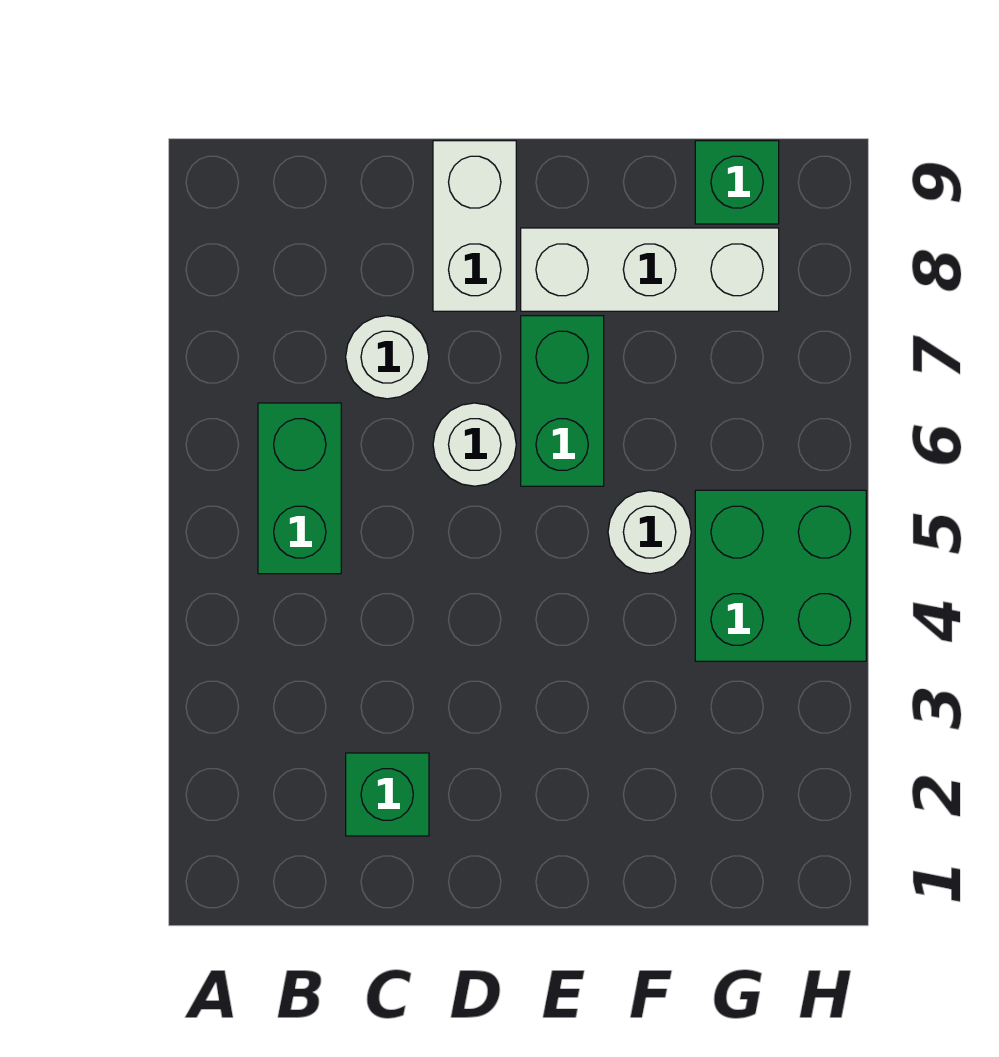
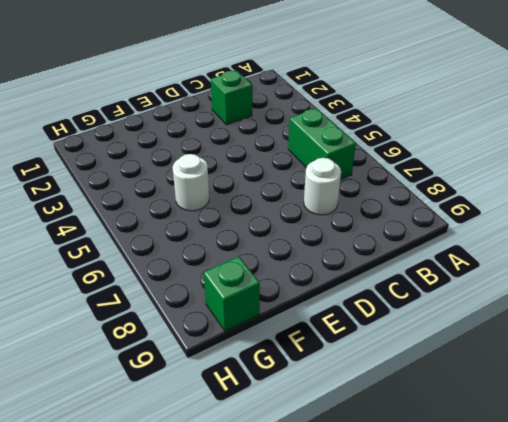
none -> white 1x1 round brick [433,403,516,486]
none -> white 1x2 brick [433,141,516,311]

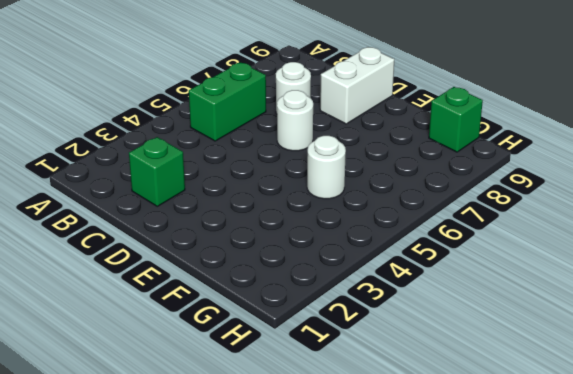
none -> green 1x2 brick [521,316,604,486]
none -> white 1x3 brick [521,228,779,311]

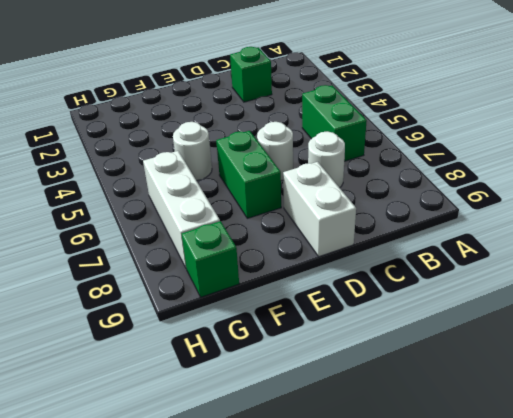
white 1x3 brick [143,151,220,268] -> white 1x3 brick turned to [521,228,779,311]
none -> green 2x2 brick [695,490,866,661]

